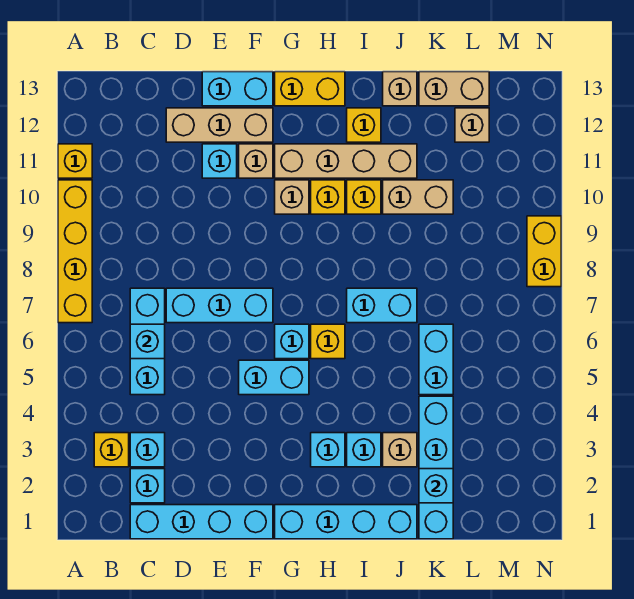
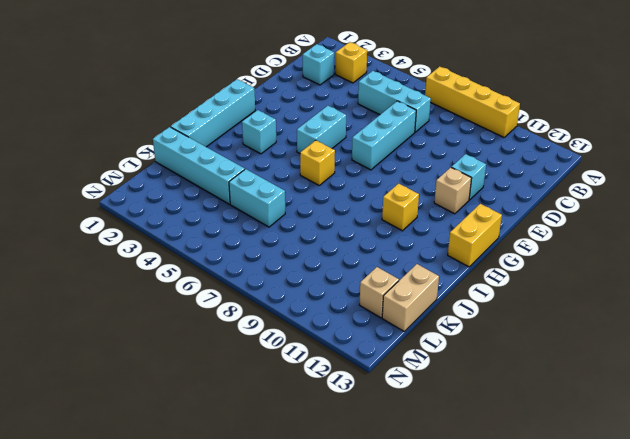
none -> yellow 1x1 brick [58,144,92,178]
none -> cyan 1x4 brick [130,505,273,539]
none -> cyan 1x1 brick [130,433,165,467]
none -> tan 1x3 brick [166,108,273,142]

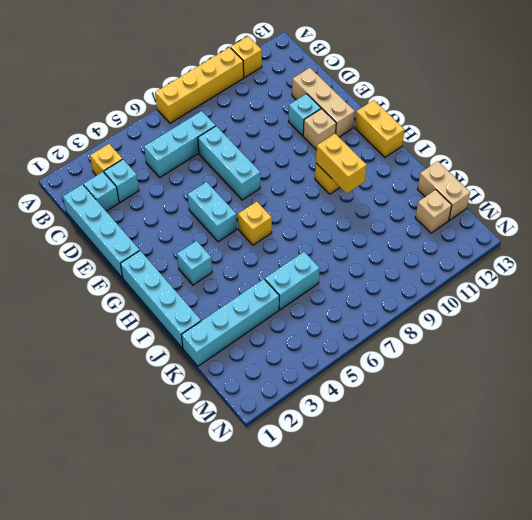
yellow 1x2 brick [316,134,367,193] -> yellow 1x2 brick turned to [527,216,561,287]
none -> cyan 1x2 brick [202,72,273,106]
none -> cyan 1x1 brick [275,324,309,359]
none -> tan 1x1 brick [275,180,309,214]
none -> tan 1x4 brick [275,144,417,178]

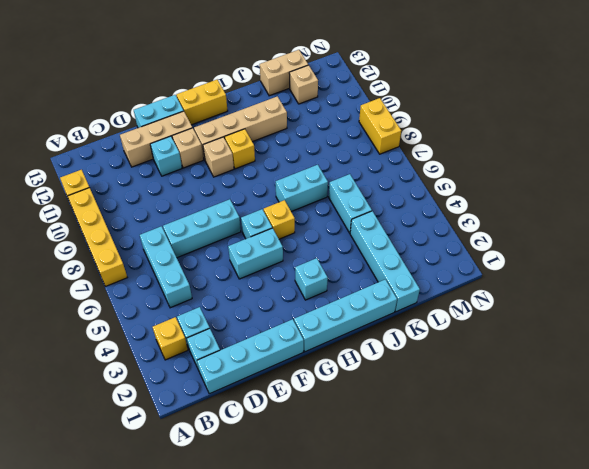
none -> cyan 1x1 brick [347,433,381,467]
none -> yellow 1x1 brick [347,180,381,214]
none -> yellow 1x1 brick [347,108,381,142]
none -> tan 1x1 brick [383,433,417,467]

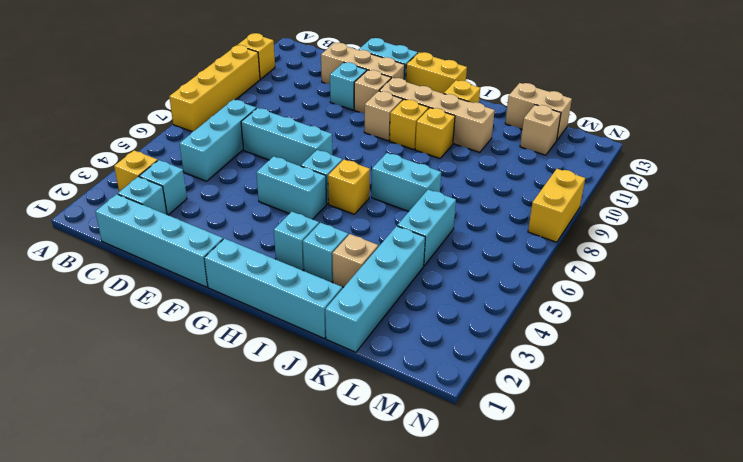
none -> tan 1x2 brick [383,180,453,214]
none -> tan 1x1 brick [383,72,417,106]
none -> cyan 1x1 brick [130,324,165,359]
none -> cyan 1x1 brick [419,469,453,503]

